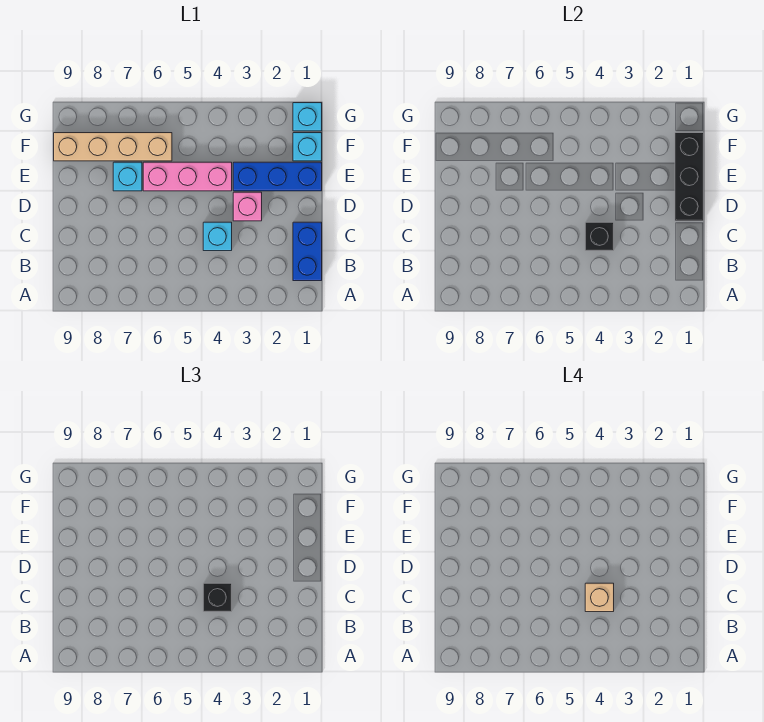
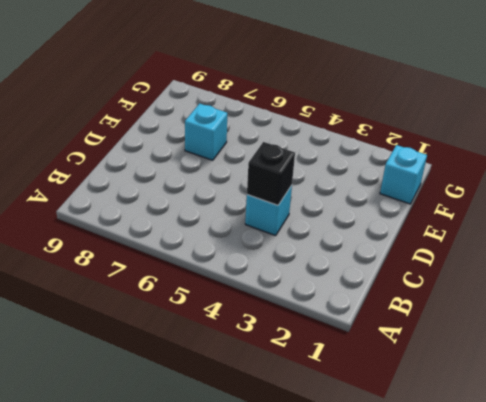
none -> blue 1x2 brick [293,222,322,281]
none -> pink 1x1 brick [233,192,262,221]
none -> blue 1x3 brick [233,162,322,191]

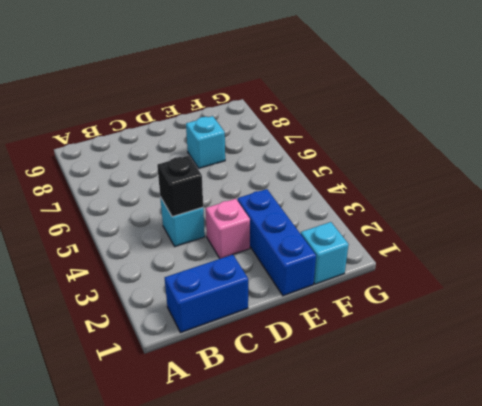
none -> pink 1x3 brick [143,162,232,191]
none -> tan 1x4 brick [54,133,172,161]
none -> cyan 1x1 brick [293,103,322,131]

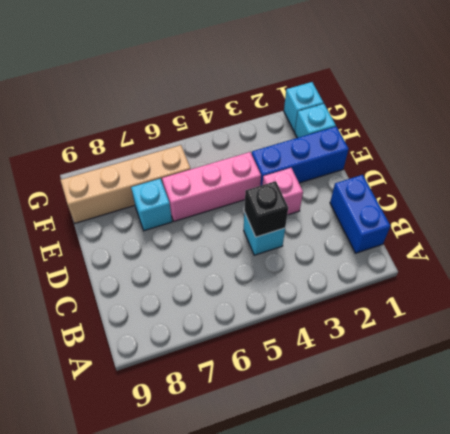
none -> black 1x3 brick [675,133,704,221]
none -> black 1x1 brick [203,583,232,612]
none -> tan 1x1 brick [585,583,614,612]

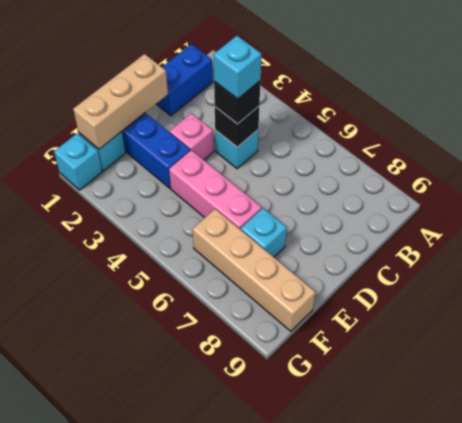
cyan 1x1 brick [213,36,262,99] -> tan 1x1 brick [585,583,614,612]
tan 1x3 brick [73,54,168,149] -> black 1x3 brick [675,133,704,221]

